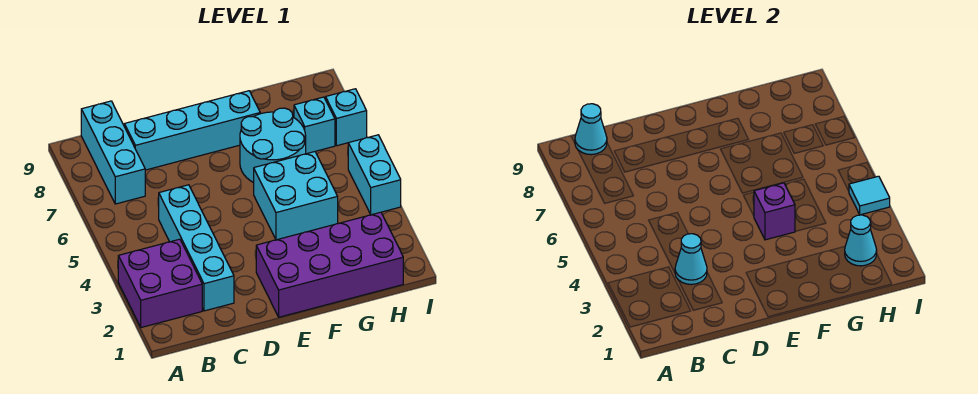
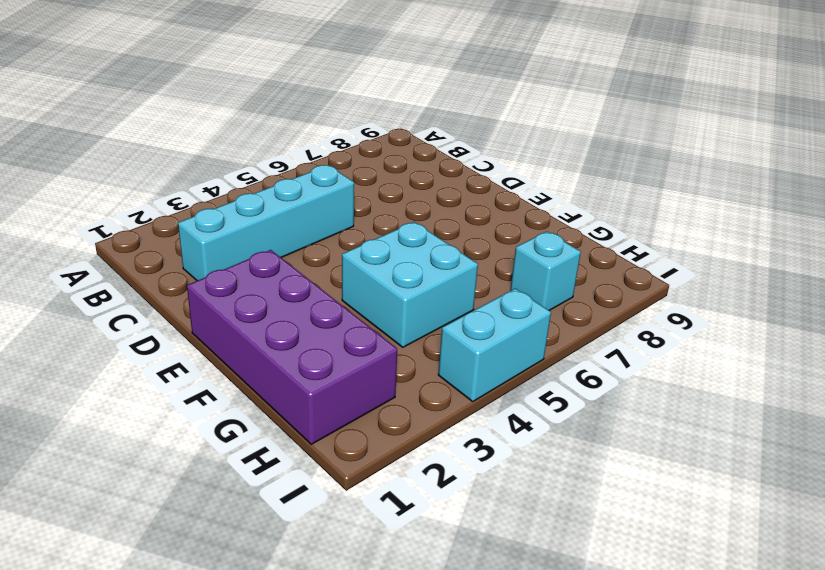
none -> purple 2x2 brick [118,239,202,328]
none -> cyan 1x3 brick [81,101,145,204]
none -> cyan 1x4 brick [124,91,260,170]

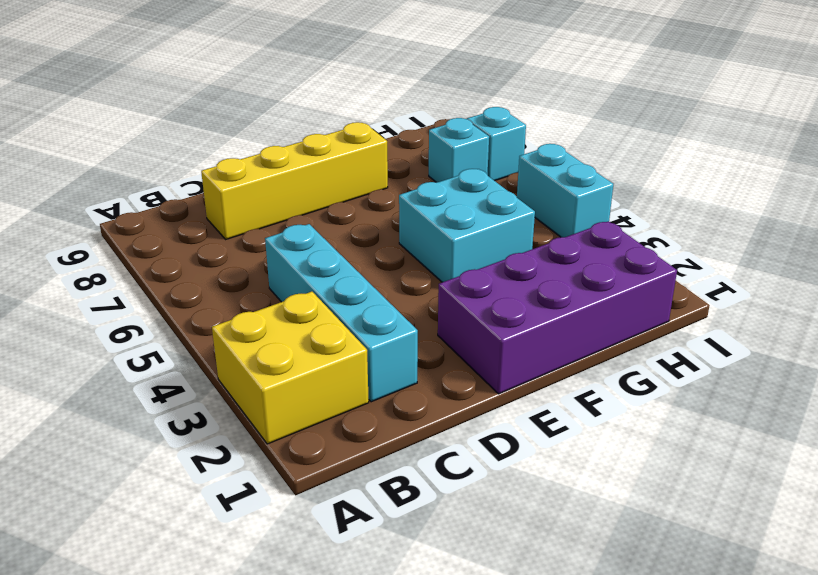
yellow 2x2 brick [212,292,369,444] -> purple 2x2 brick [118,239,202,328]
yellow 1x4 brick [201,122,388,239] -> cyan 1x4 brick [124,91,260,170]
none -> cyan 1x3 brick [81,101,145,204]
none -> cyan 2x2 round brick [240,108,306,183]
none -> cyan 1x1 cone [575,104,607,155]

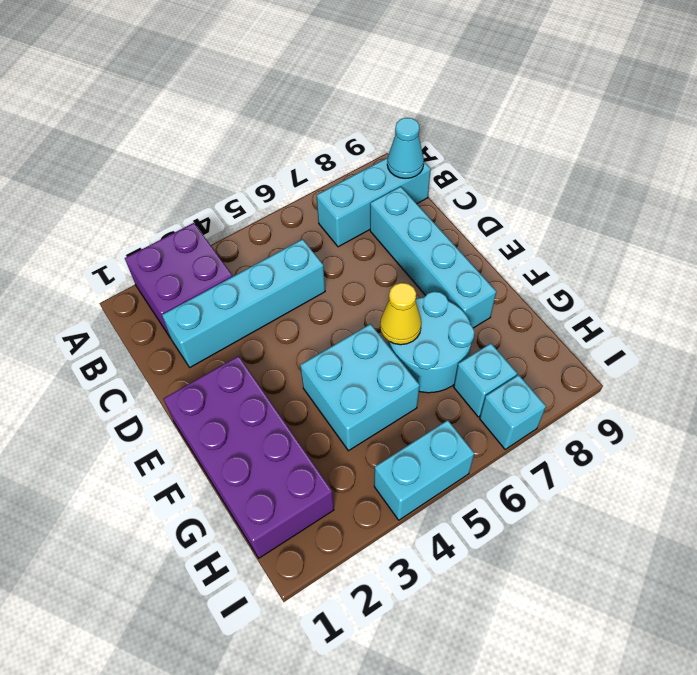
yellow 1x1 cone [380,283,421,345] -> none
none -> cyan 1x1 cone [675,234,707,284]
none -> purple 1x1 brick [754,183,795,240]
none -> cyan 1x1 cone [845,215,877,266]

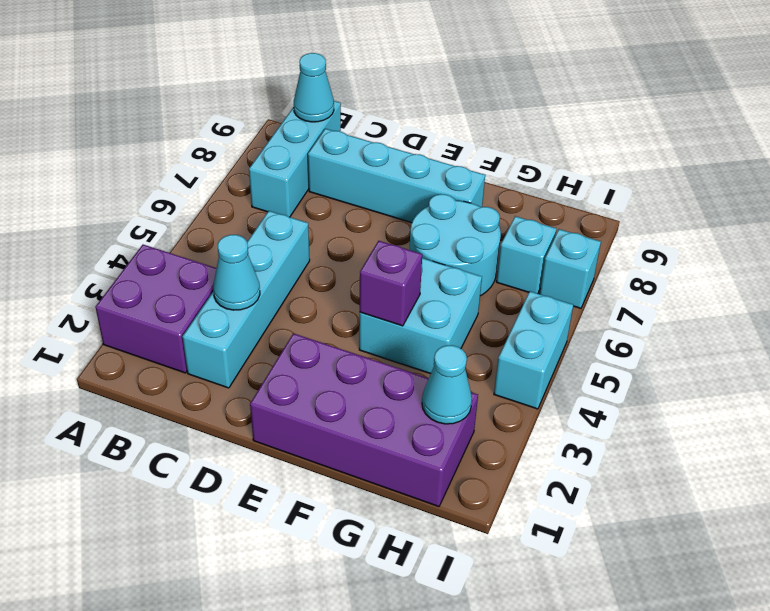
none -> cyan 1x1 tile [849,176,890,215]

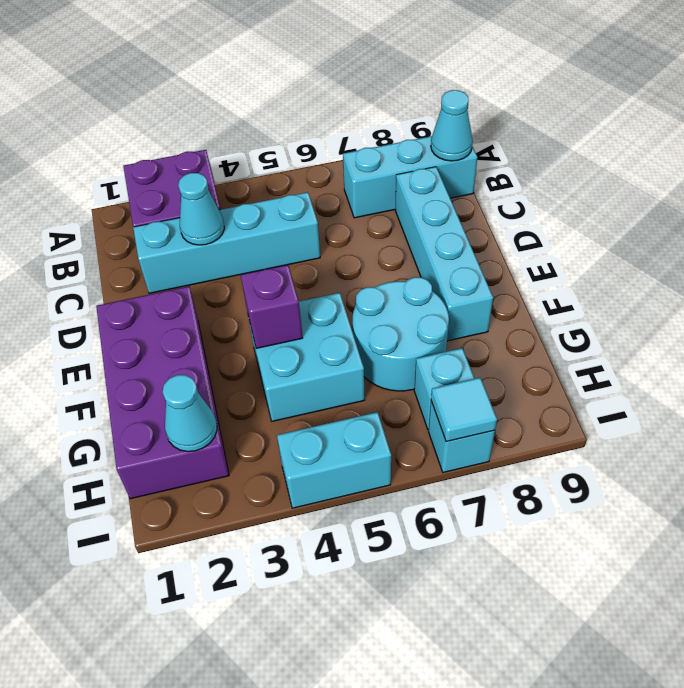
cyan 1x1 tile [431,378,497,442] -> cyan 1x1 tile moved to [849,176,890,215]

